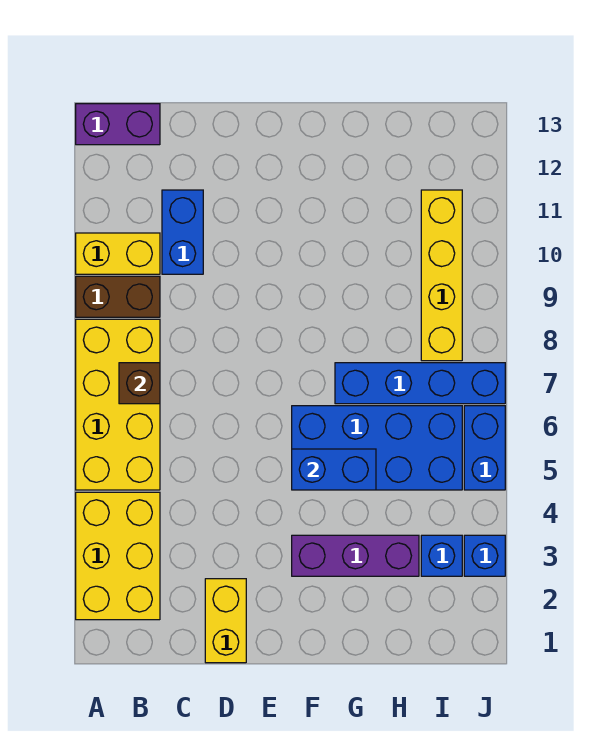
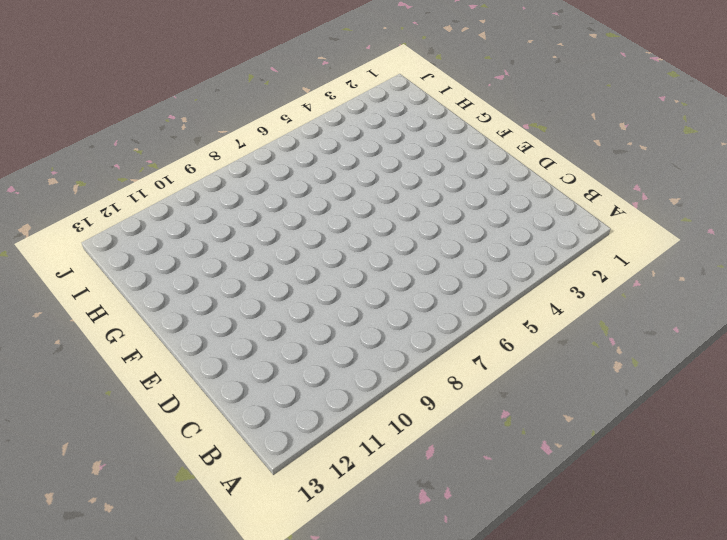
none -> yellow 2x3 brick [76,492,160,620]
none -> yellow 2x4 brick [76,319,160,490]
none -> brown 1x2 brick [76,276,160,317]

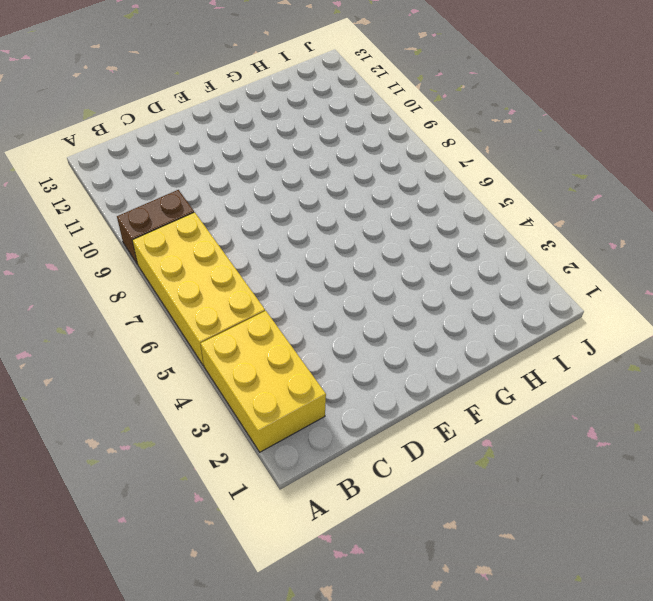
none -> yellow 1x2 brick [76,233,160,274]
none -> purple 1x2 brick [76,104,160,145]
none -> blue 1x2 brick [162,190,203,274]

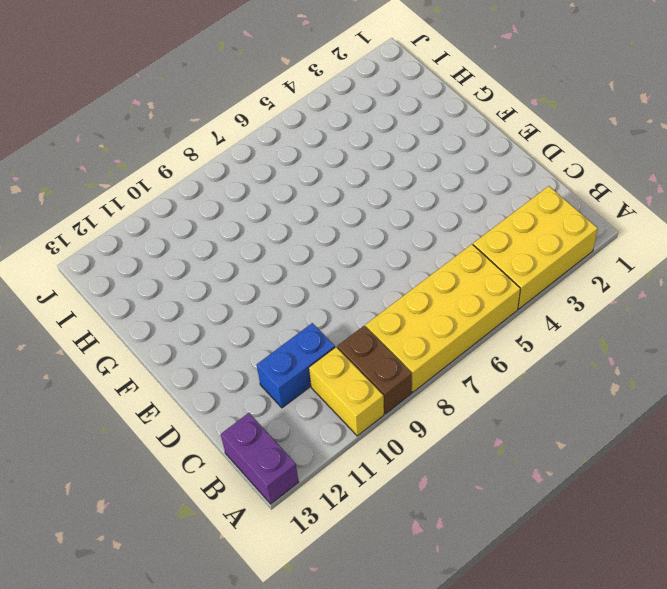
none -> yellow 1x2 brick [205,579,246,663]
none -> purple 1x3 brick [292,535,419,576]
none -> blue 2x4 brick [292,406,462,490]

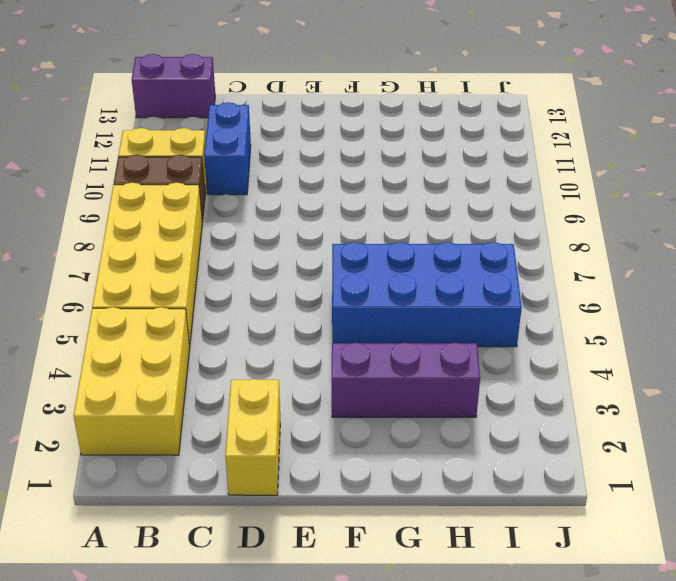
none -> blue 1x4 brick [335,363,505,404]
none -> blue 1x1 brick [421,535,462,576]
none -> yellow 1x4 brick [421,190,462,361]

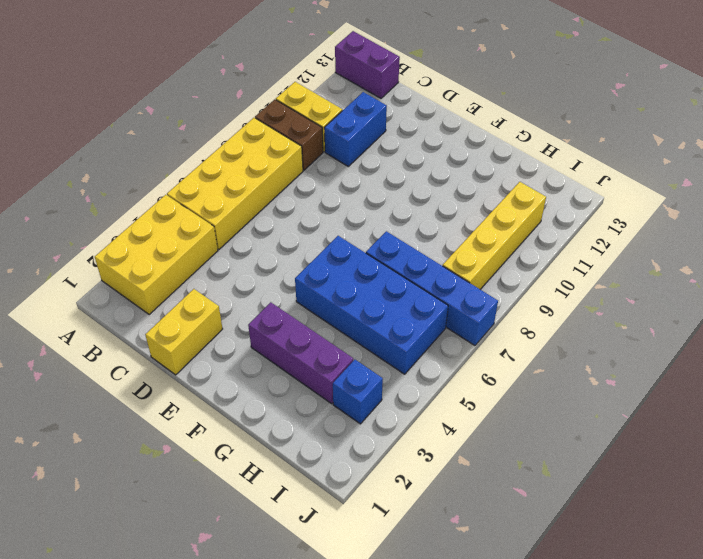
none -> blue 1x1 brick [464,535,505,576]
none -> blue 1x2 brick [464,406,505,490]
none -> brown 1x1 brick [119,363,160,404]

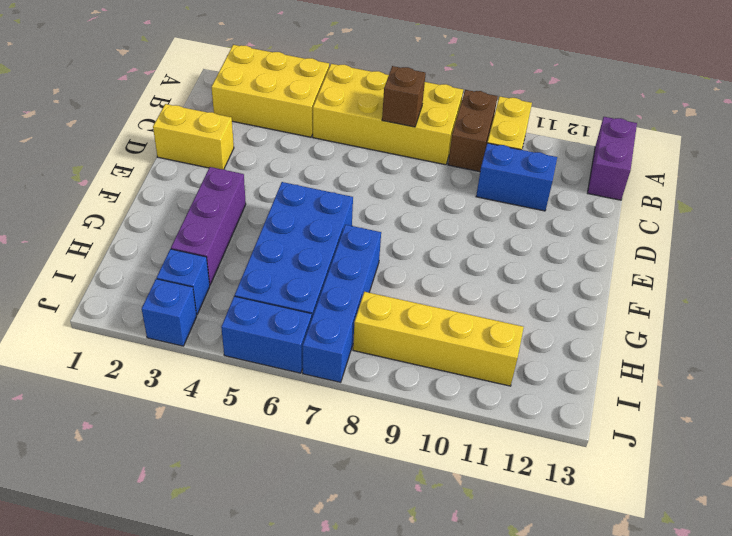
none -> blue 1x2 brick [292,449,376,490]

